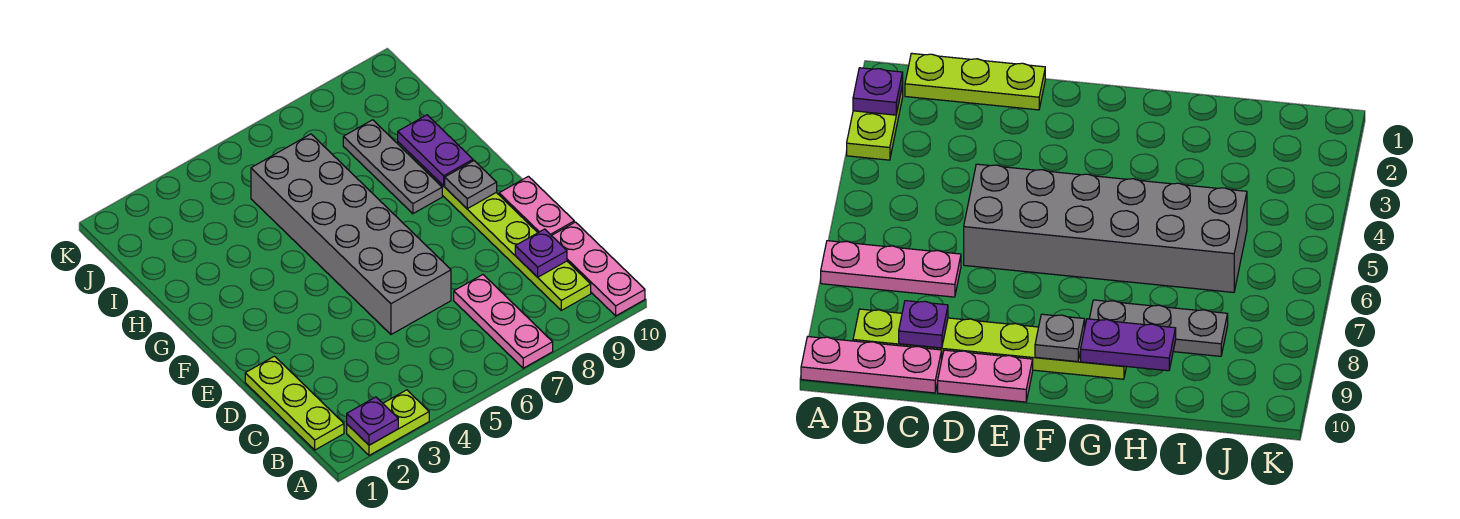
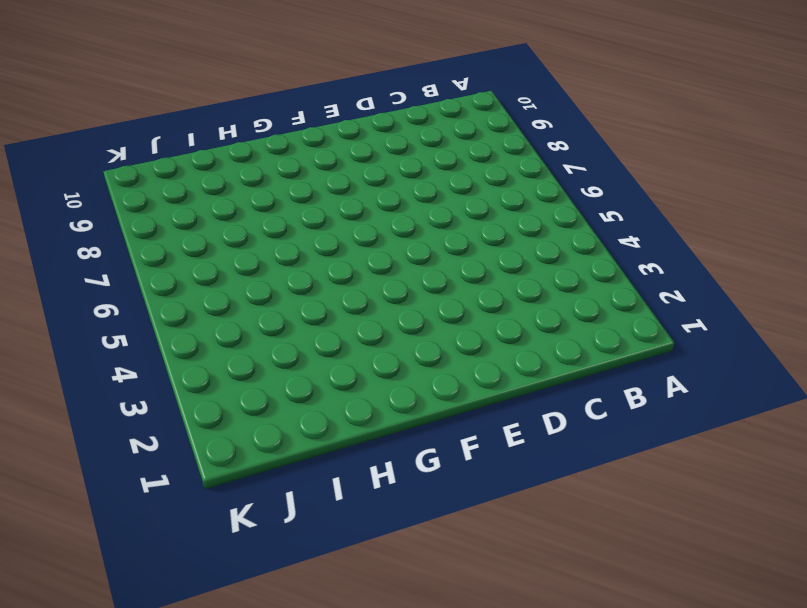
none -> lime 1x2 plate [347,390,429,455]
none -> pink 1x3 plate [454,275,553,368]
none -> pink 1x3 plate [552,222,645,316]

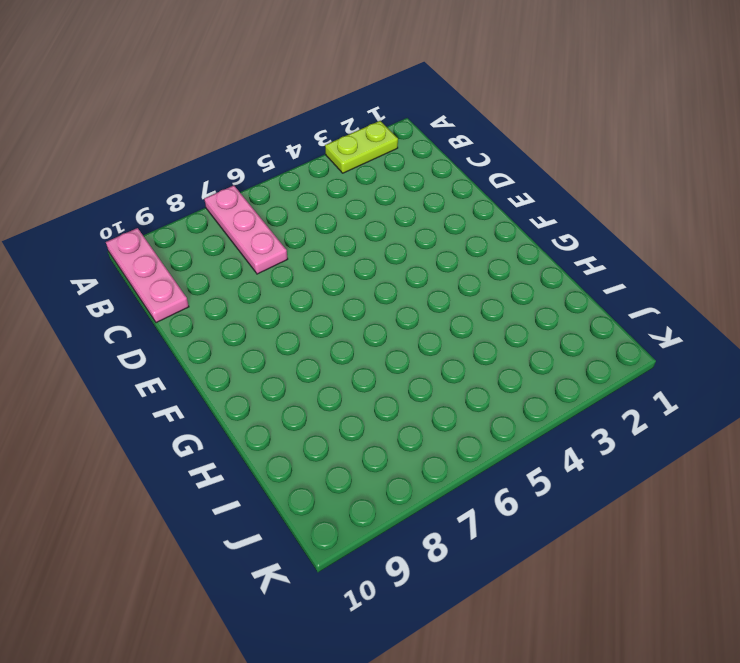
none -> lime 1x3 plate [245,356,344,450]
none -> lime 1x6 plate [421,165,591,310]
none -> grey 2x6 brick [251,134,451,334]

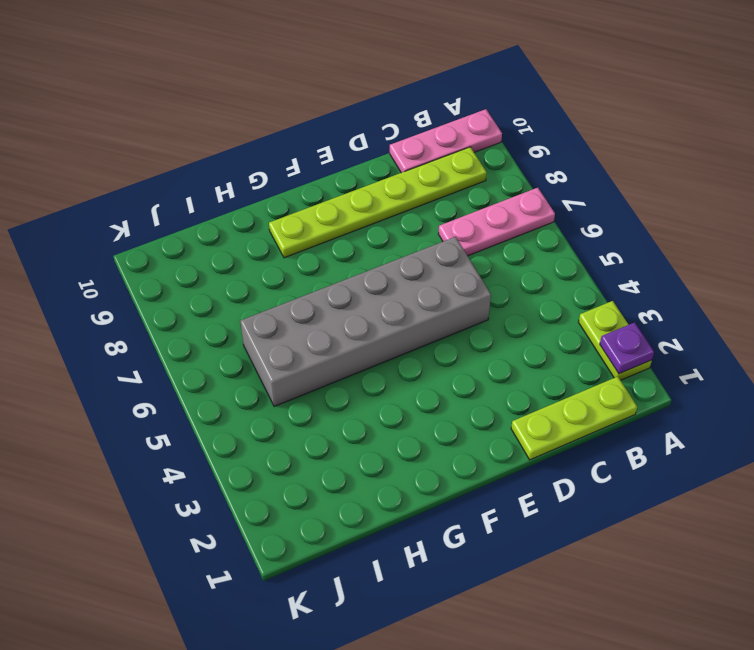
none -> pink 1x2 plate [499,176,574,236]
none -> grey 1x3 plate [343,120,442,214]
none -> purple 1x1 plate [515,229,567,277]

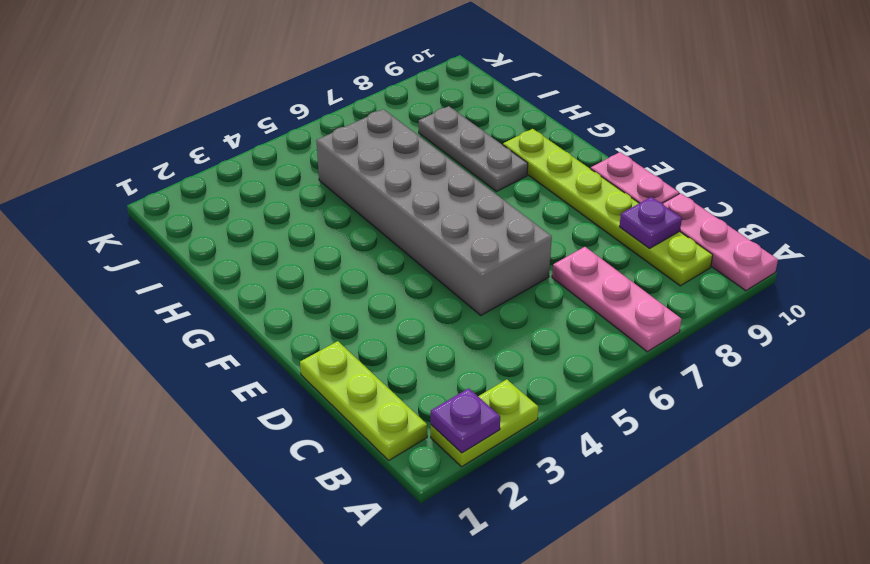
none -> grey 1x1 plate [445,161,497,209]
none -> purple 1x2 plate [398,115,473,186]

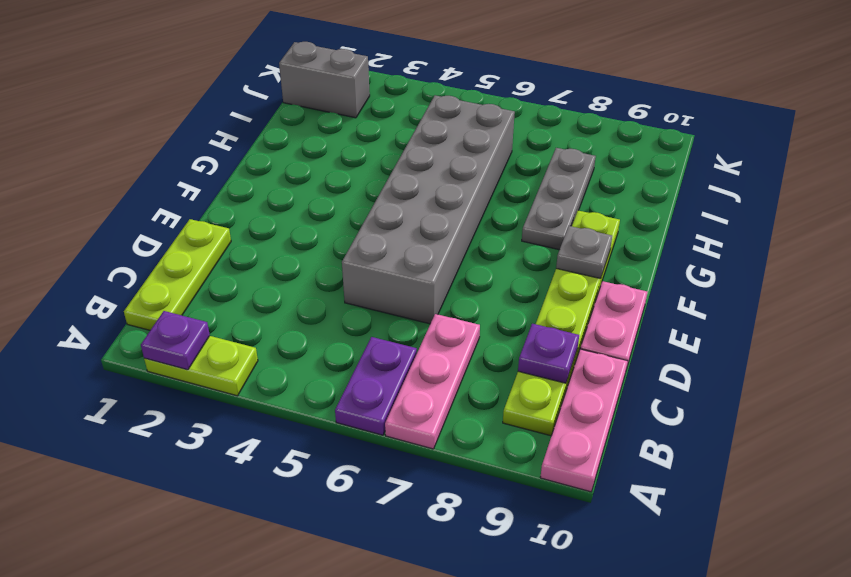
purple 1x2 plate [335,337,417,435] -> purple 1x2 plate moved to [398,115,473,186]
grey 1x2 brick [279,42,370,118] -> none

